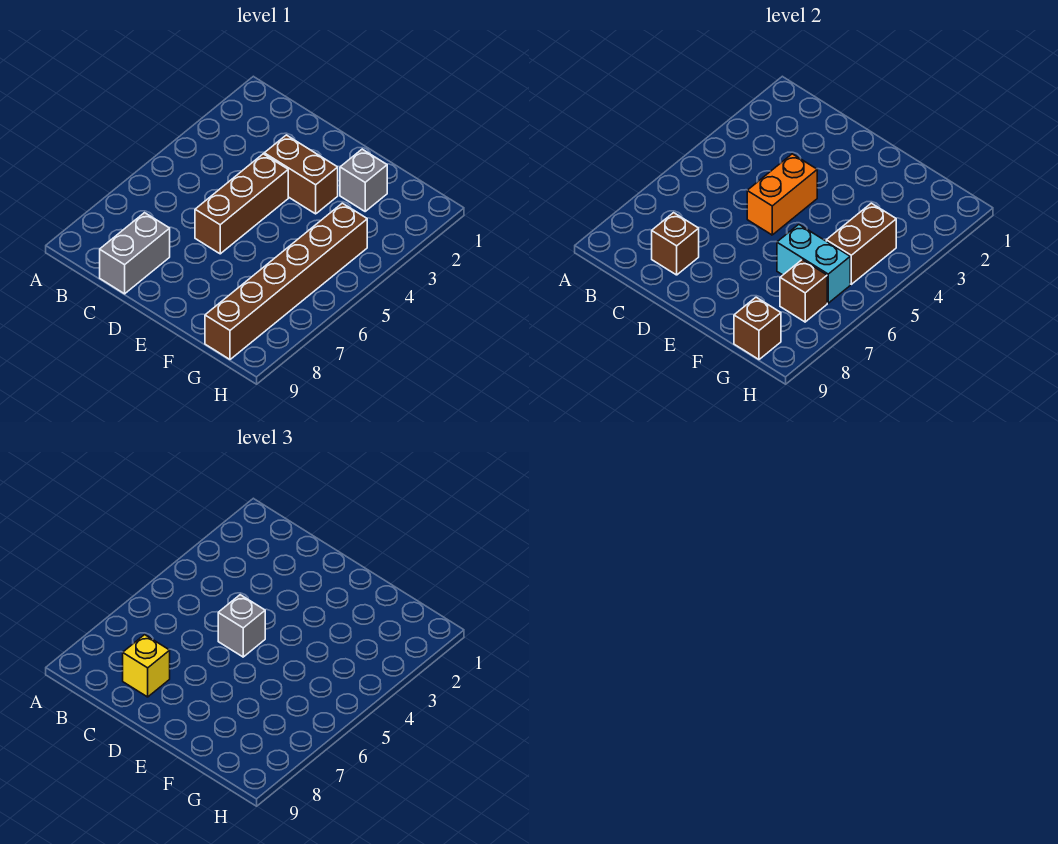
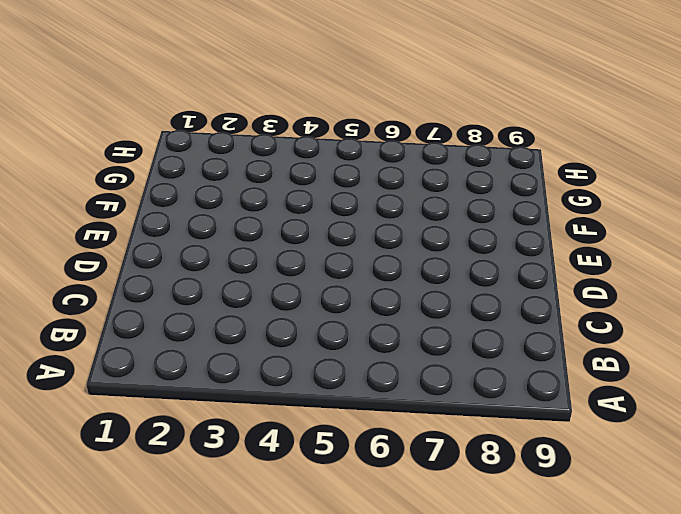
none -> grey 1x2 brick [100,213,170,294]
none -> brown 1x2 brick [264,135,338,214]
none -> brown 1x3 brick [195,154,288,254]

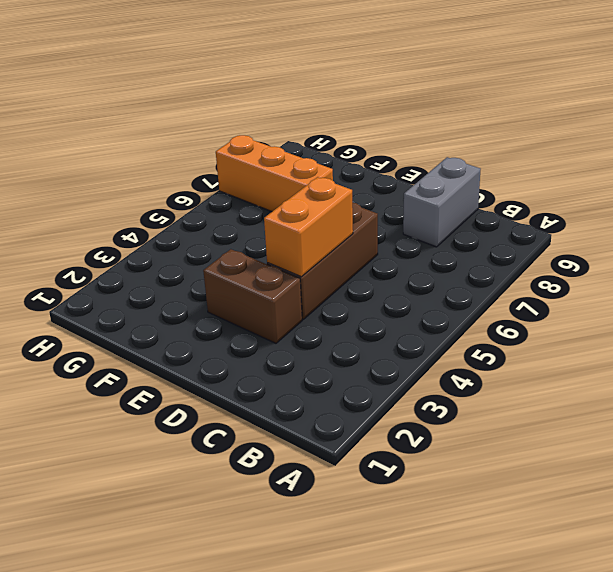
orange 1x3 brick [216,135,333,212] -> brown 1x6 brick [205,203,367,359]
none -> grey 1x1 brick [340,149,387,211]
none -> brown 1x1 brick [652,213,699,275]
none -> cyan 1x2 brick [777,224,850,303]

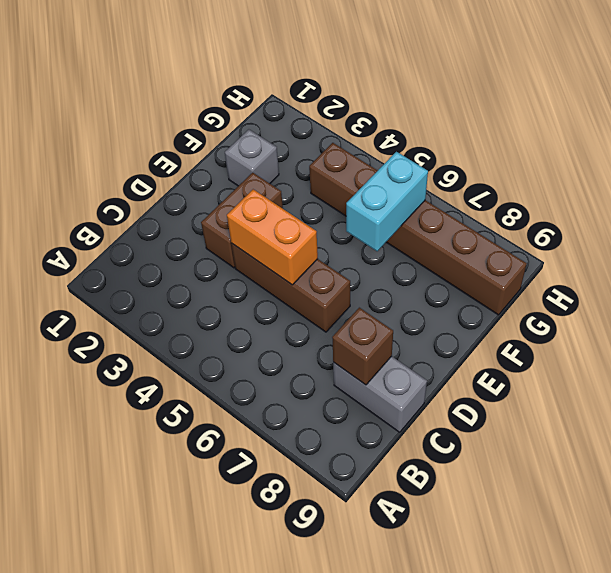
none -> brown 1x2 brick [826,203,896,284]
none -> brown 1x1 brick [780,260,827,322]
none -> brown 1x1 brick [734,297,781,359]

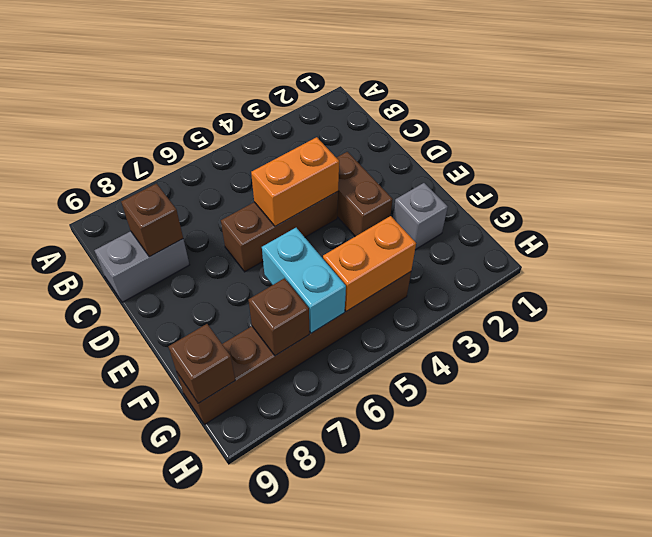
orange 1x2 brick [323,216,416,311] -> brown 1x2 brick [826,203,896,284]
none -> yellow 1x1 brick [123,635,170,697]
none -> grey 1x1 brick [218,595,265,657]

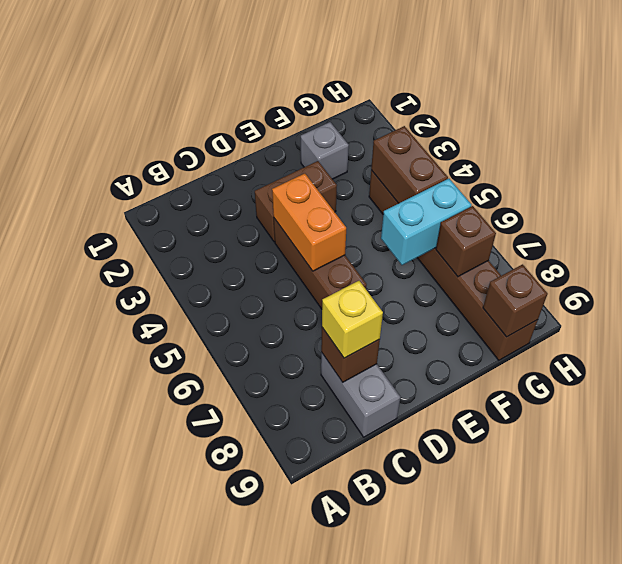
none -> grey 1x1 brick [218,595,265,657]

